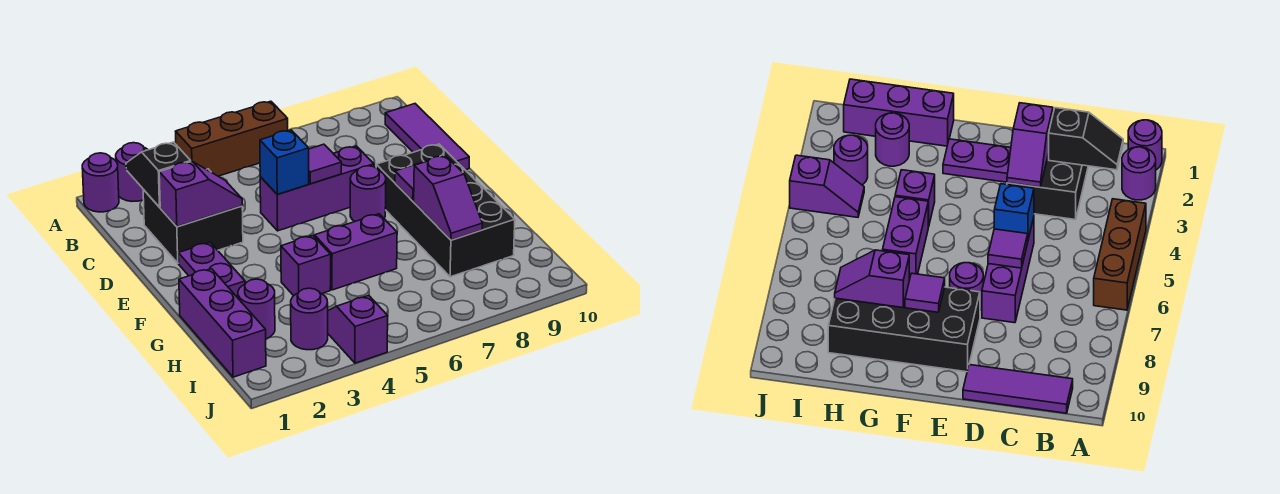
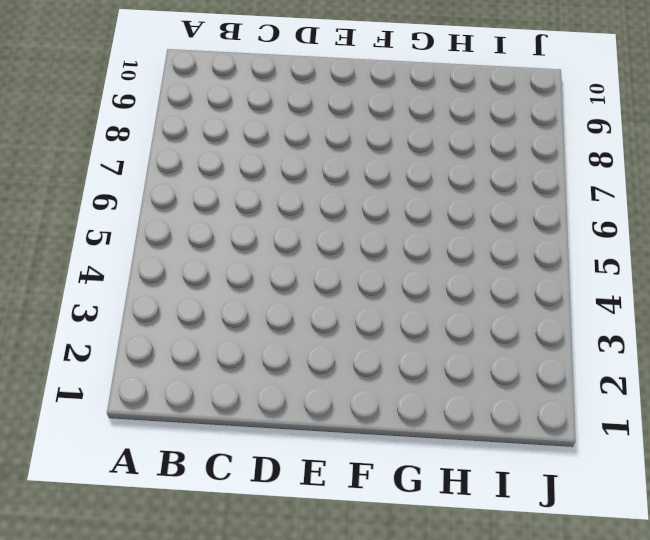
none -> purple 1x1 round brick [82,153,119,212]
none -> purple 1x1 round brick [116,143,148,201]
none -> brown 1x3 brick [176,101,288,176]

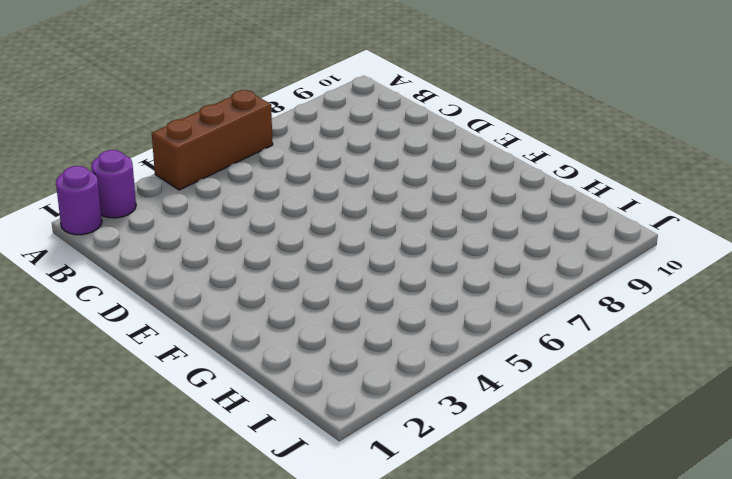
none -> purple 1x3 tile [385,104,469,170]
none -> black 2x2 brick [143,169,243,263]
none -> purple 1x3 brick [260,146,374,231]

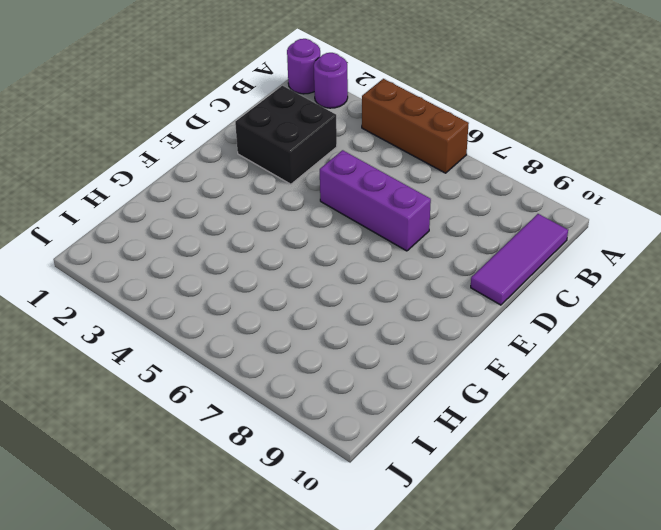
none -> purple 1x2 plate [178,243,245,296]
none -> purple 1x1 round brick [350,166,386,221]
none -> black 2x4 brick [376,144,515,277]

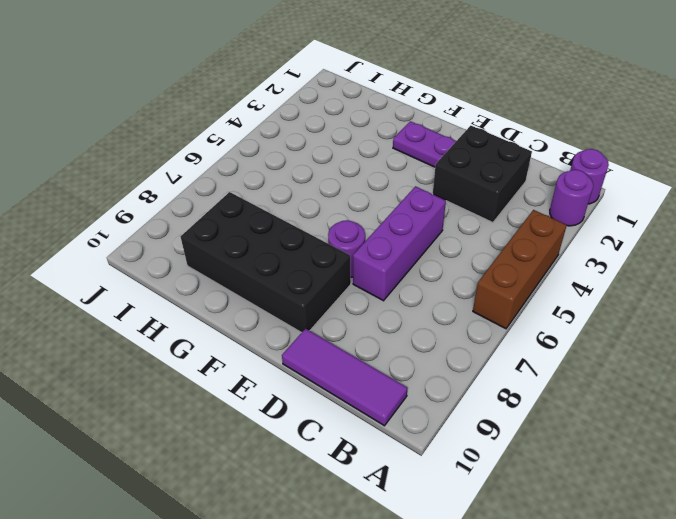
none -> purple 1x3 brick [179,269,266,377]
none -> purple 1x1 brick [281,236,331,296]
none -> purple 1x2 brick [315,214,397,290]

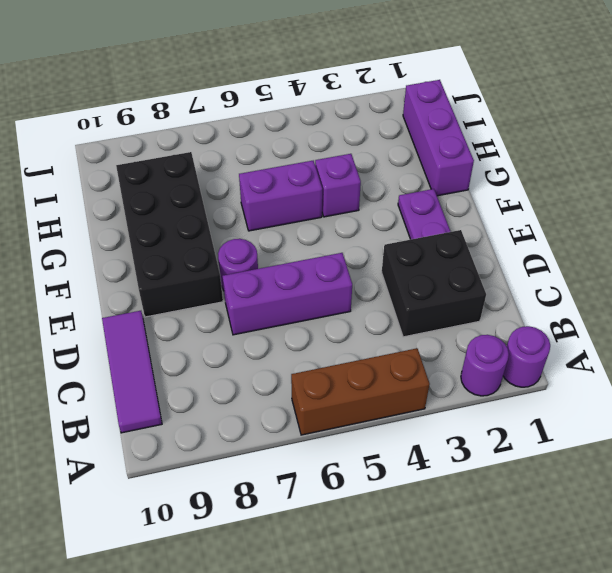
none -> purple 1x1 round brick [238,279,275,339]
none -> purple 1x1 round brick [291,288,328,350]
none -> purple 1x2 slope [328,295,388,363]

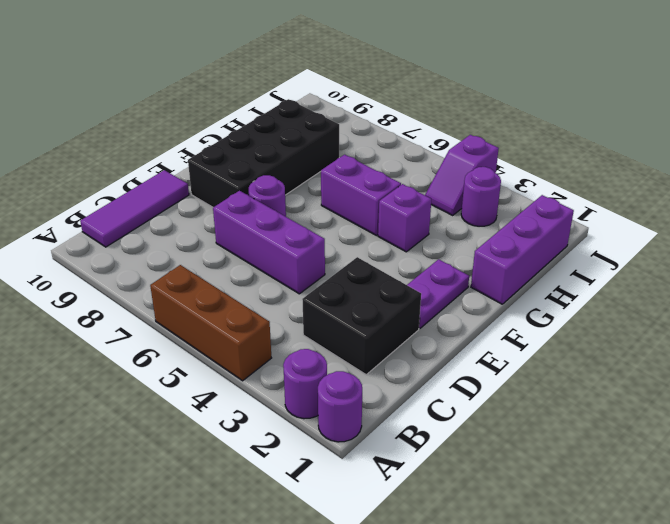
none -> purple 1x1 round brick [238,279,275,339]
none -> black 1x2 slope [126,142,191,207]
none -> purple 1x2 slope [159,161,242,227]

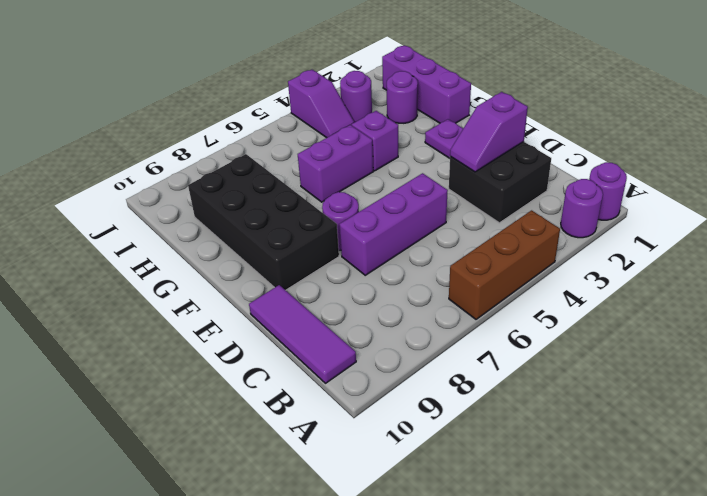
none -> black 1x2 slope [126,142,191,207]
none -> blue 1x1 brick [260,130,309,194]
none -> purple 1x1 tile [309,144,341,184]

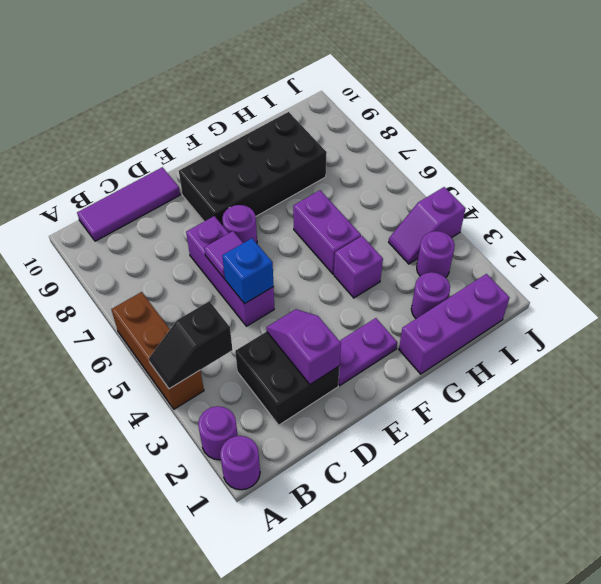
black 1x2 slope [149,301,233,389] -> black 1x2 slope moved to [126,142,191,207]
none -> purple 1x1 tile [395,161,426,201]
none -> purple 1x2 slope [414,155,482,240]

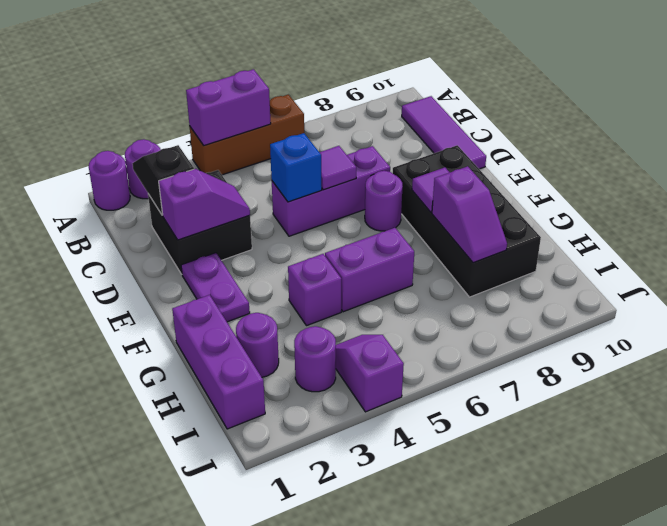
purple 1x2 brick [186,69,271,145] -> none

